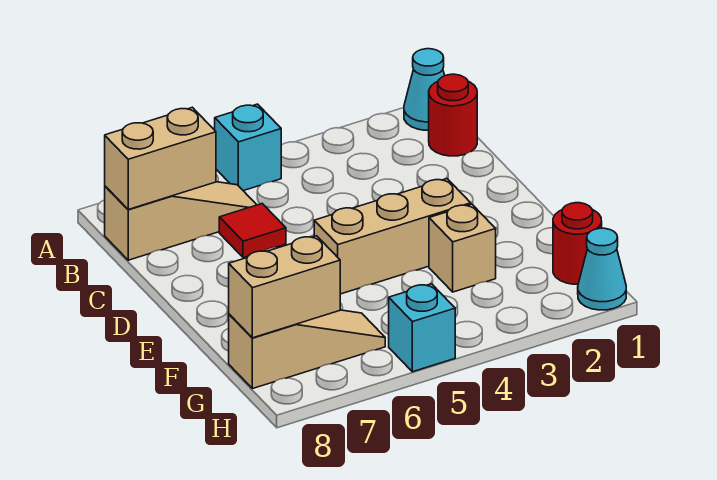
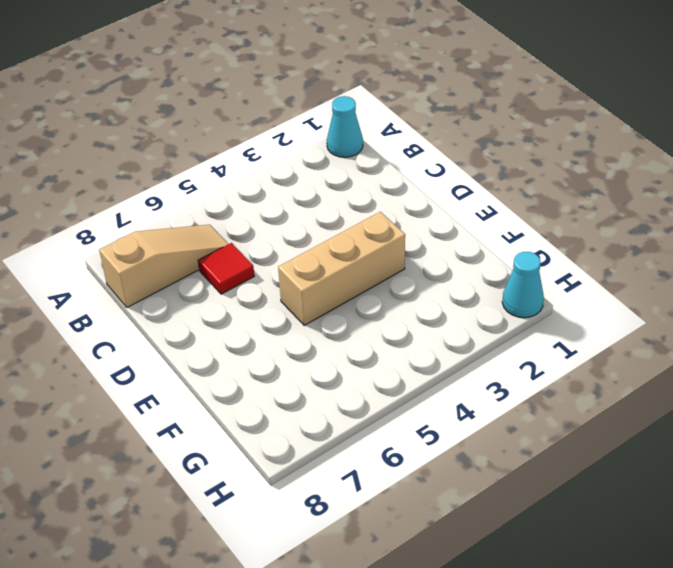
none -> cyan 1x1 brick [215,104,281,191]
none -> red 1x1 round brick [429,74,477,156]
none -> tan 1x1 brick [429,204,496,292]

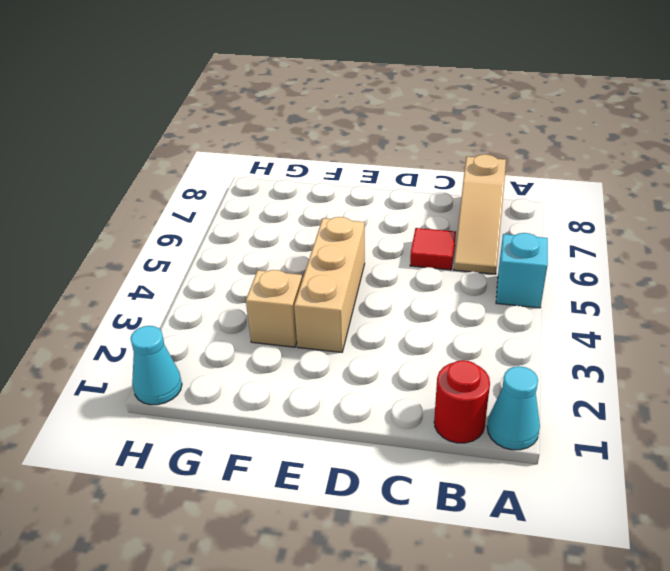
none -> red 1x1 round brick [553,203,602,284]
none -> tan 1x3 slope [229,310,385,389]
none -> cyan 1x1 brick [389,284,455,372]

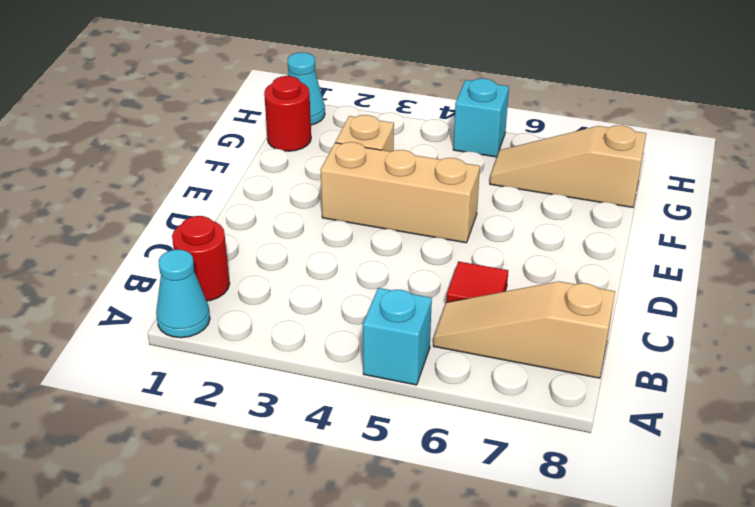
none -> tan 1x2 brick [105,107,216,209]
none -> tan 1x2 brick [229,236,340,338]

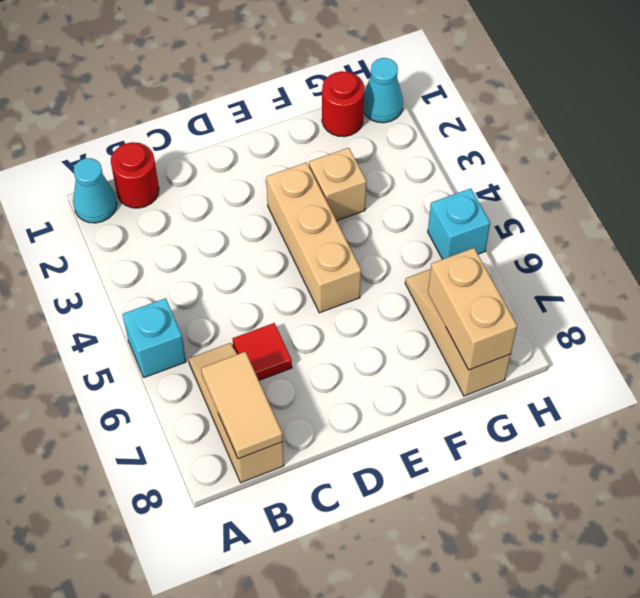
tan 1x2 tile [201,352,283,459] -> tan 1x2 brick [105,107,216,209]

